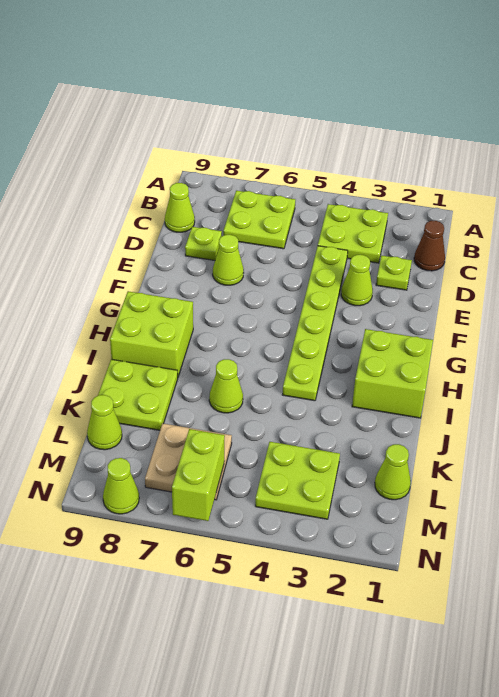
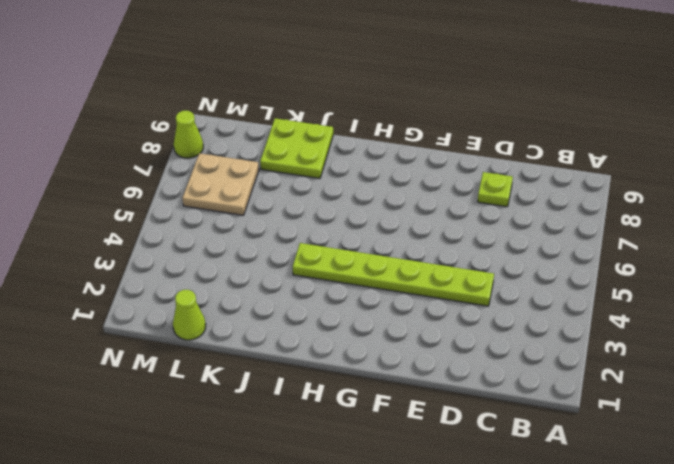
none -> lime 2x2 plate [318,204,388,263]
none -> lime 2x2 plate [223,191,295,249]
none -> brown 1x1 cone [414,221,445,271]

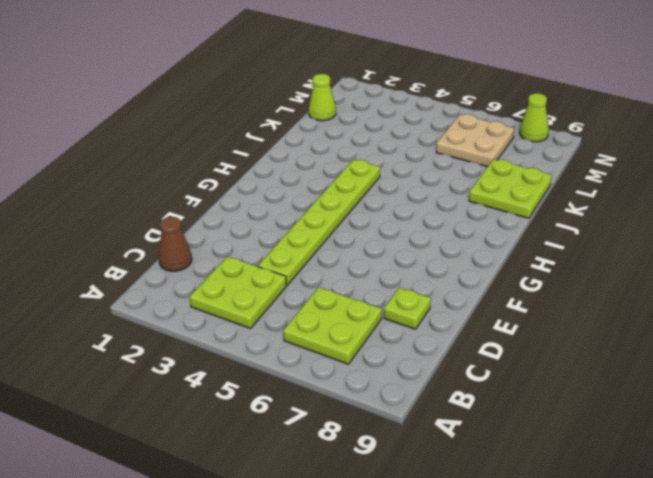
none -> lime 1x1 cone [165,183,195,232]
none -> lime 1x1 plate [376,256,412,290]
none -> lime 1x1 cone [341,255,373,306]

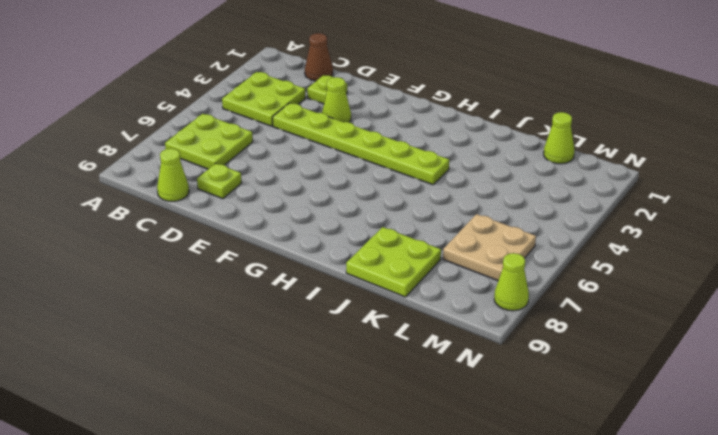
none -> lime 1x1 cone [213,235,244,285]
none -> lime 2x2 brick [352,329,433,418]
none -> lime 2x2 brick [110,291,193,377]

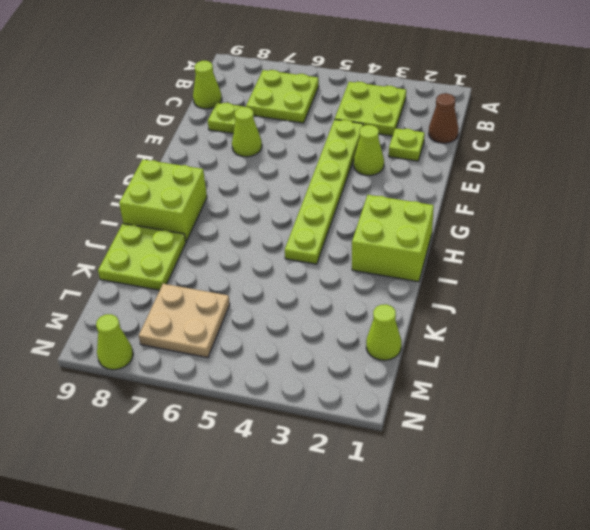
none -> lime 1x1 cone [209,359,243,413]
none -> lime 2x2 plate [255,442,340,519]
none -> lime 1x1 cone [87,395,122,450]

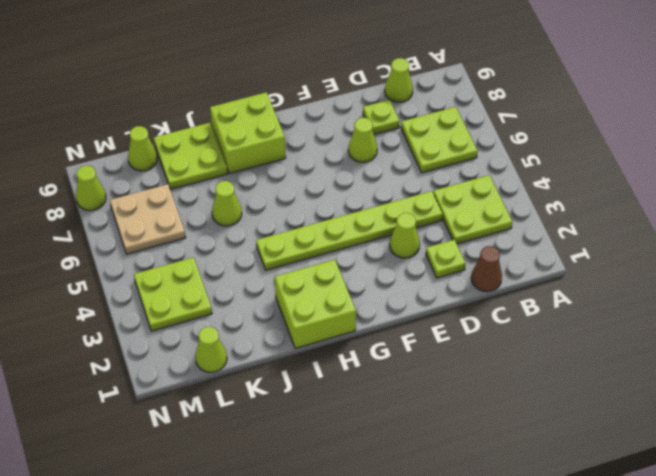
none -> lime 1x2 brick [172,429,225,521]

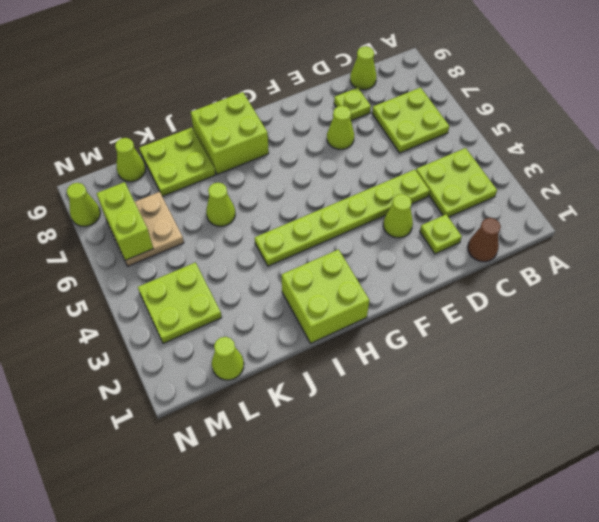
lime 1x2 brick [96,182,153,260] -> lime 1x2 brick turned to [172,429,225,521]

